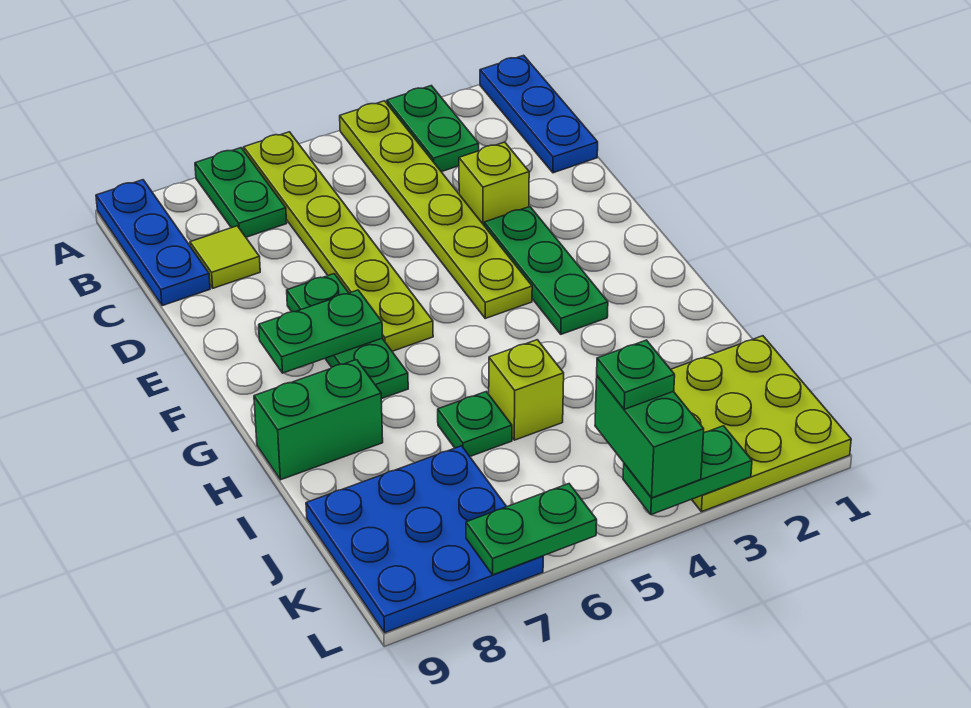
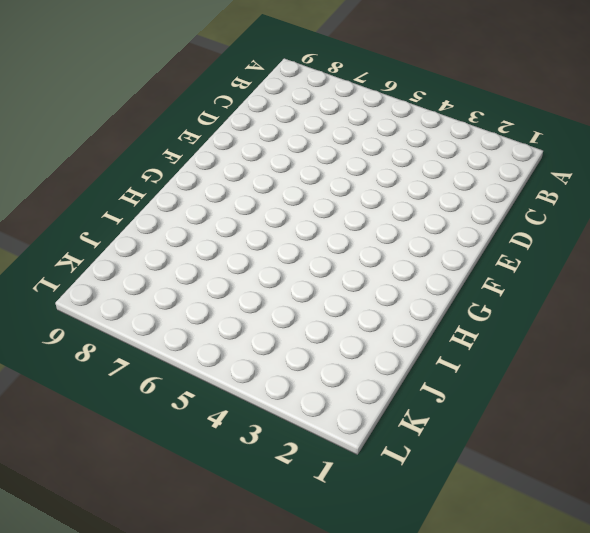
none -> blue 1x3 plate [480,55,598,173]
none -> green 1x2 plate [387,86,479,172]
none -> lime 1x6 plate [340,101,532,318]

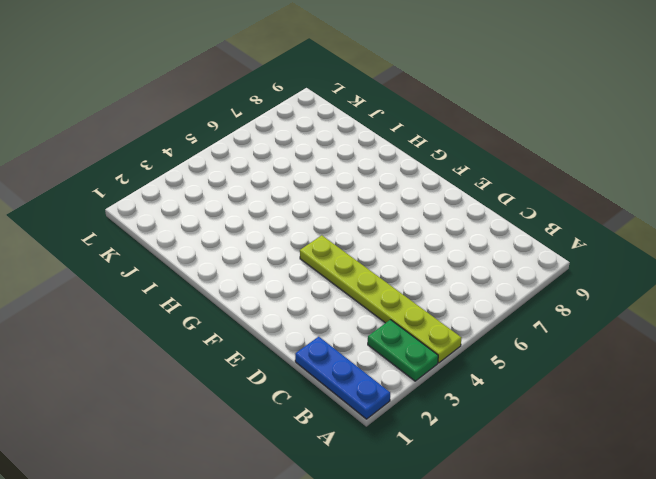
none -> lime 1x6 plate [244,132,433,351]
none -> green 1x2 plate [195,148,287,237]
none -> blue 1x3 plate [96,180,210,306]

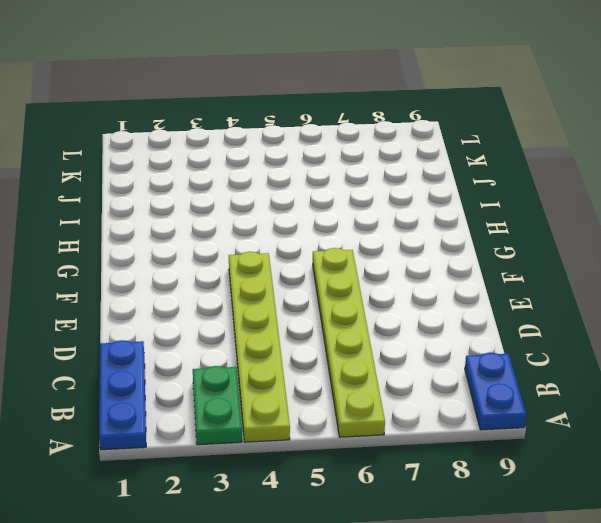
blue 1x2 plate [465,353,526,430] -> blue 1x3 plate [96,180,210,306]
none -> green 1x2 plate [195,148,287,237]
none -> lime 1x1 tile [190,226,260,288]
none -> lime 1x1 brick [459,142,529,225]

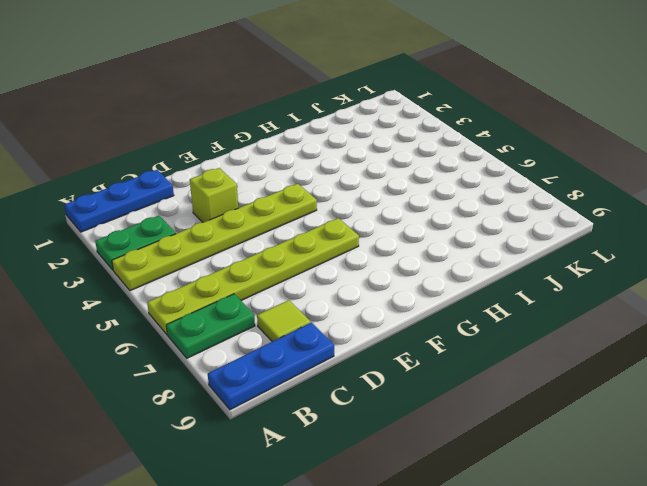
none -> green 1x3 plate [484,207,608,334]
none -> green 1x3 plate [287,274,408,399]
none -> green 1x2 brick [254,360,383,480]

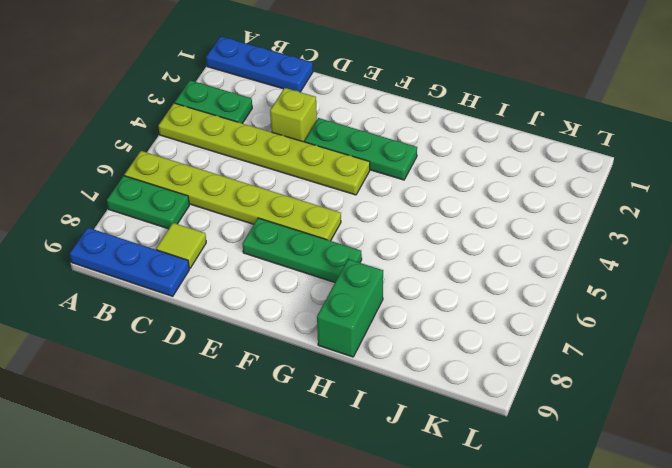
none -> lime 1x1 brick [489,340,564,440]
none -> green 1x1 plate [438,392,512,456]
none -> lime 3x3 plate [671,336,851,512]

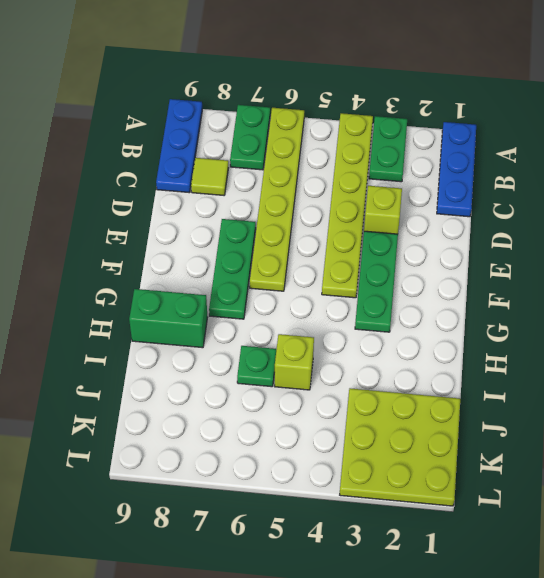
none -> blue 3x3 plate [306,446,543,633]
none -> green 1x2 plate [259,290,383,373]
none -> green 1x2 plate [623,426,752,515]

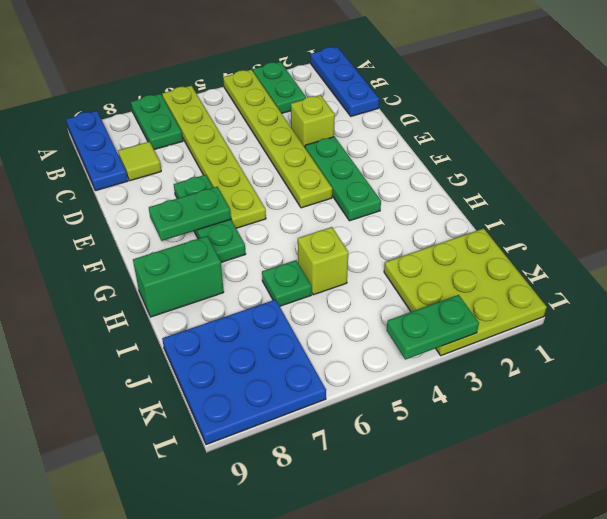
none -> green 1x2 plate [466,484,597,575]
none -> green 1x2 brick [595,376,704,498]
none -> green 1x1 plate [597,340,675,409]

